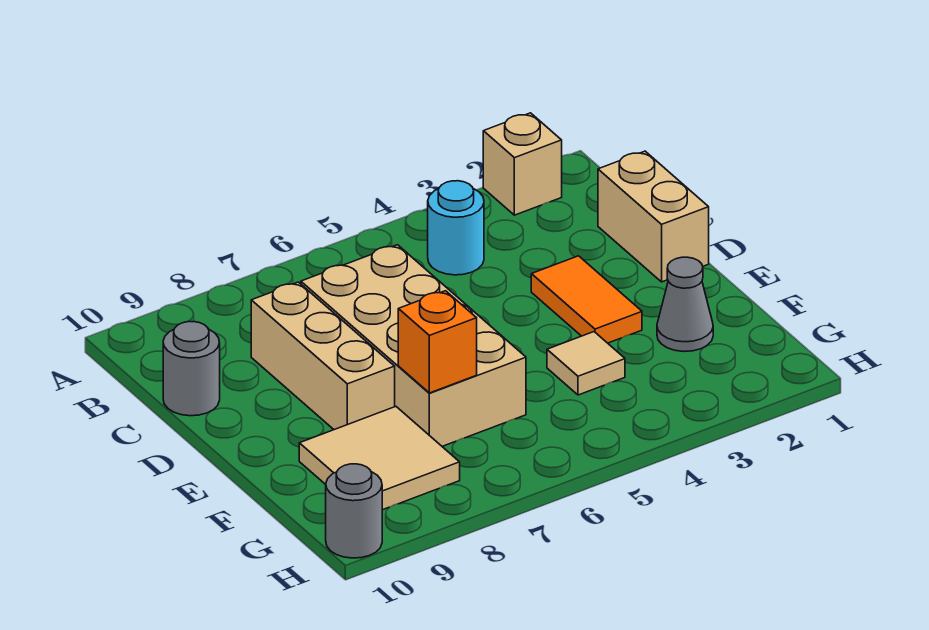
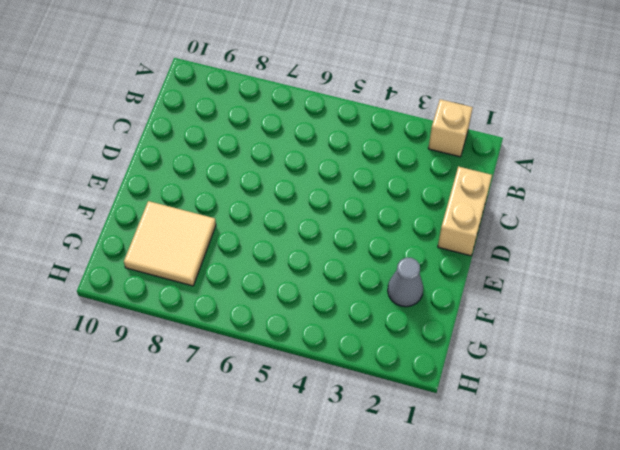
none -> cyan 1x1 round brick [428,181,484,275]
none -> tan 2x4 brick [301,245,526,446]
none -> tan 1x3 brick [251,282,395,430]

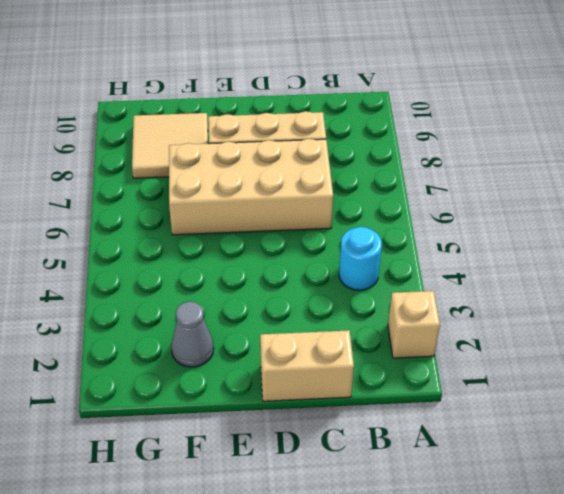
none -> grey 1x1 round brick [163,322,220,416]
none -> orange 1x2 tile [531,256,642,343]
none -> tan 1x1 tile [547,332,625,395]

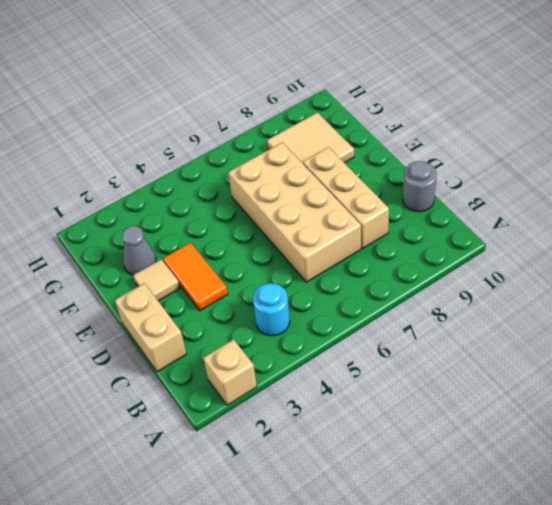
tan 1x1 tile [133,259,180,301] -> tan 1x1 tile moved to [547,332,625,395]
none -> grey 1x1 round brick [326,464,382,558]
none -> orange 1x1 brick [398,291,477,393]

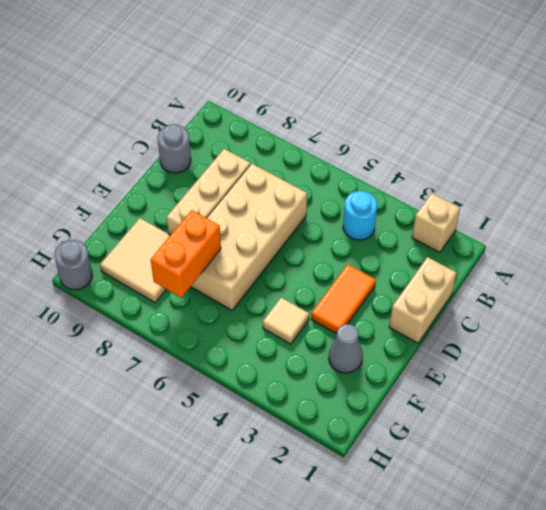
orange 1x2 brick [151,210,221,297] -> orange 1x1 brick [398,291,477,393]

